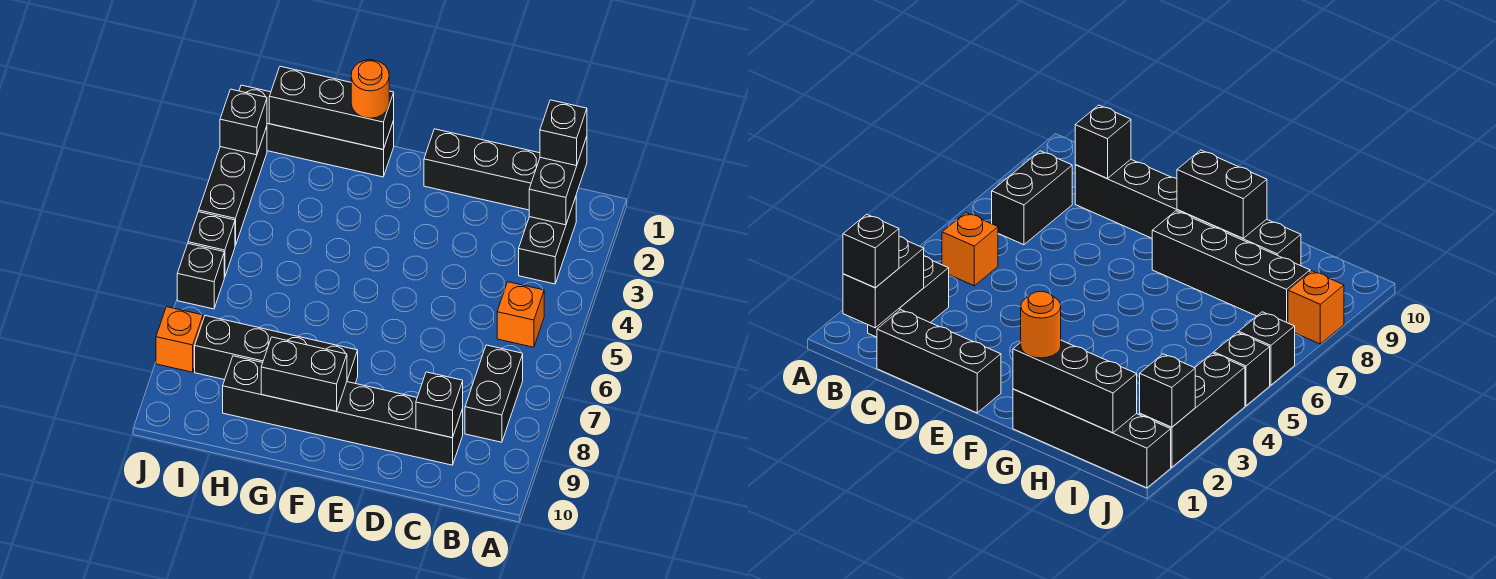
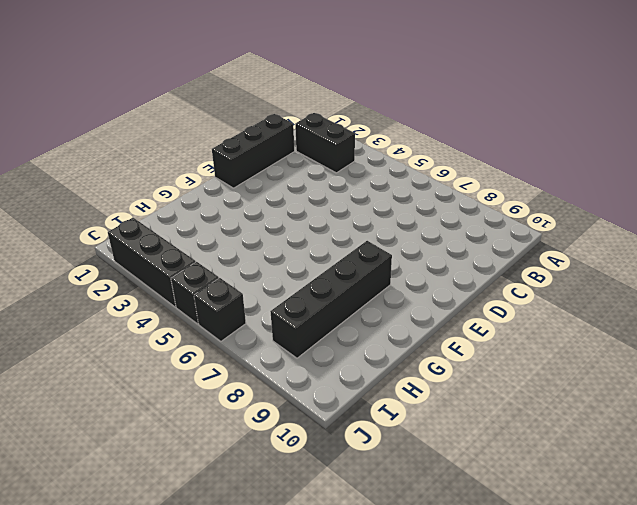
none -> orange 1x1 brick [497,282,544,347]
none -> black 1x2 brick [465,345,523,442]
none -> black 1x6 brick [223,356,463,465]

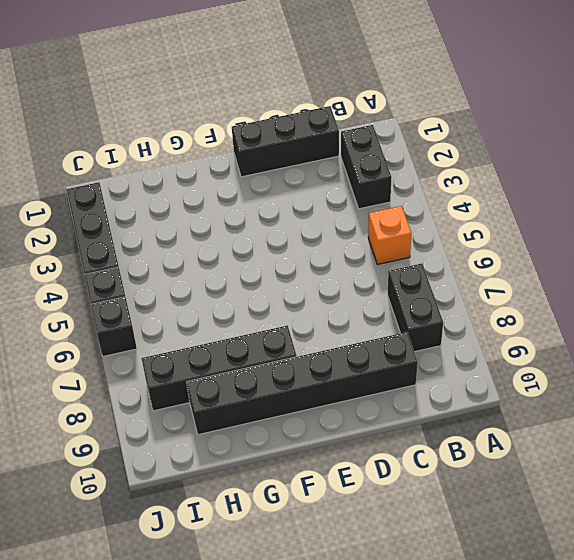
none -> black 1x4 brick [239,85,394,177]
none -> orange 1x1 brick [156,307,203,372]
none -> black 1x2 brick [529,137,587,225]

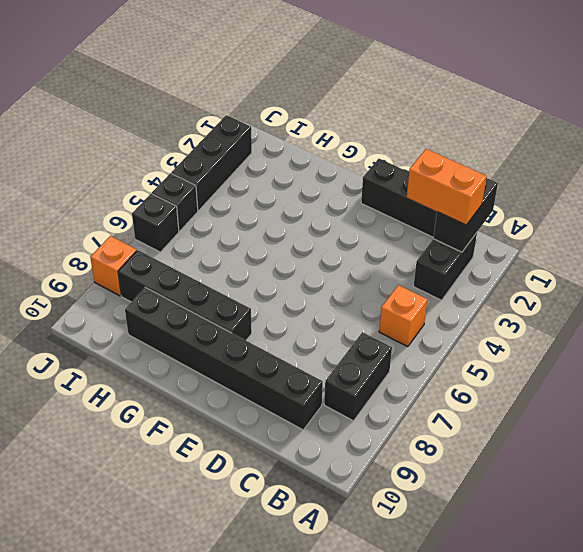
orange 1x2 brick [407,149,487,225] -> none
none -> black 1x4 brick [239,85,394,177]
none -> black 1x1 brick [416,372,463,438]
none -> black 1x2 brick [261,337,347,411]

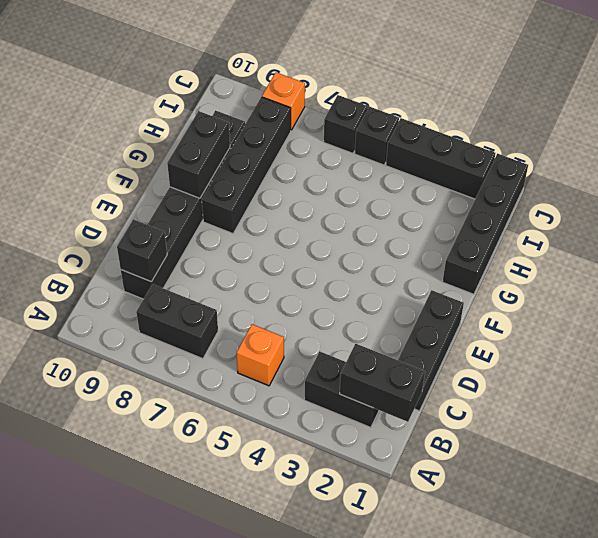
none -> black 1x3 brick [269,66,394,150]
none -> black 1x1 brick [220,89,267,155]
none -> black 1x1 brick [540,100,587,166]

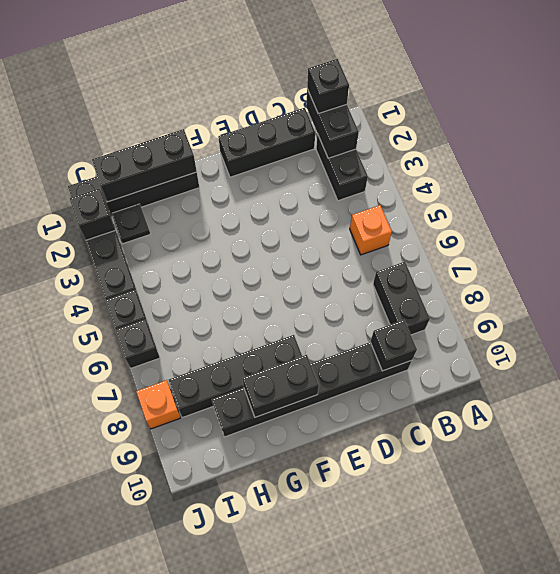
black 1x1 plate [112,204,150,244] -> none
none -> orange 1x1 round brick [351,60,389,118]

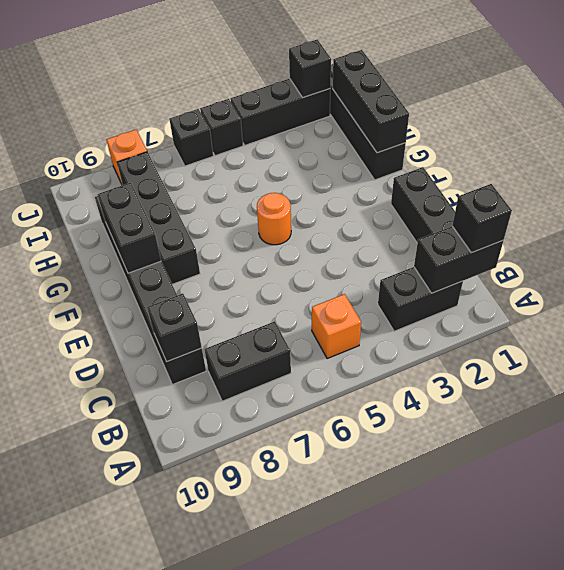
orange 1x1 round brick [257,193,291,245] -> orange 1x1 round brick moved to [351,60,389,118]

